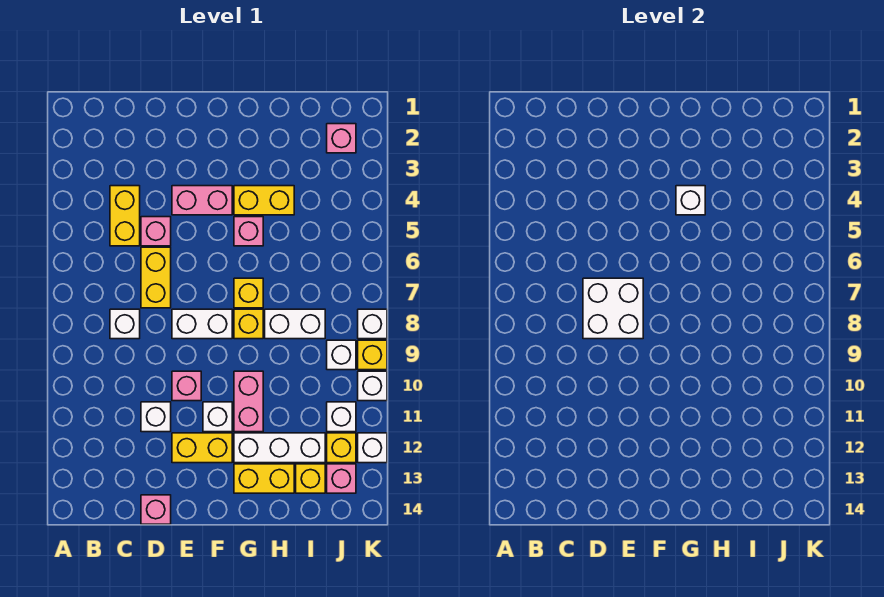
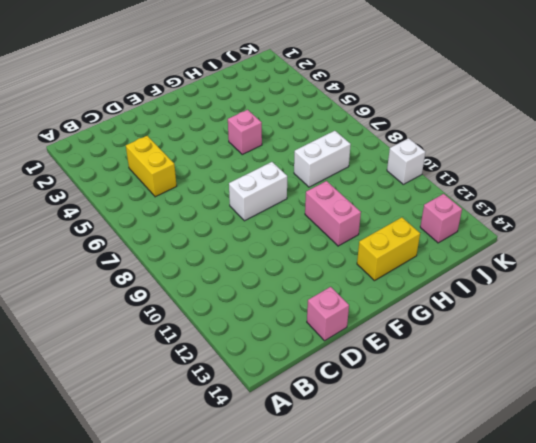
none -> white 1x1 brick [110,309,140,339]
none -> pink 1x1 brick [141,217,171,246]
none -> yellow 1x2 brick [141,247,171,308]
none -> white 1x1 brick [141,402,171,432]

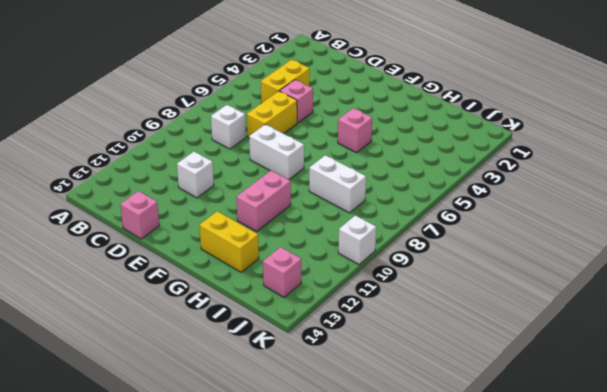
none -> pink 1x2 brick [172,186,232,215]
none -> pink 1x1 brick [172,371,201,401]
none -> yellow 1x2 brick [172,433,232,463]
none -> white 1x1 brick [203,402,232,432]

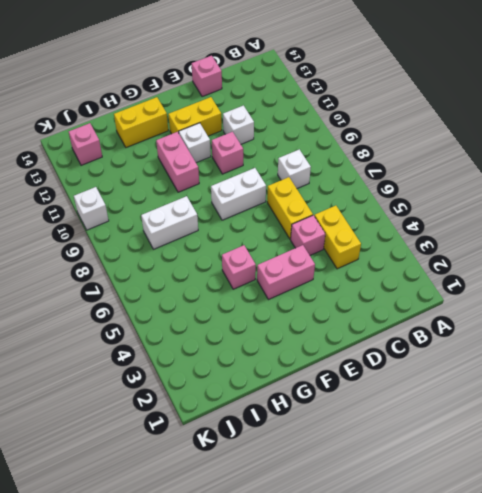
none -> yellow 1x2 brick [234,186,294,215]
none -> yellow 1x1 brick [234,278,263,308]
none -> yellow 1x1 brick [234,309,263,339]
none -> white 1x3 brick [234,433,325,463]

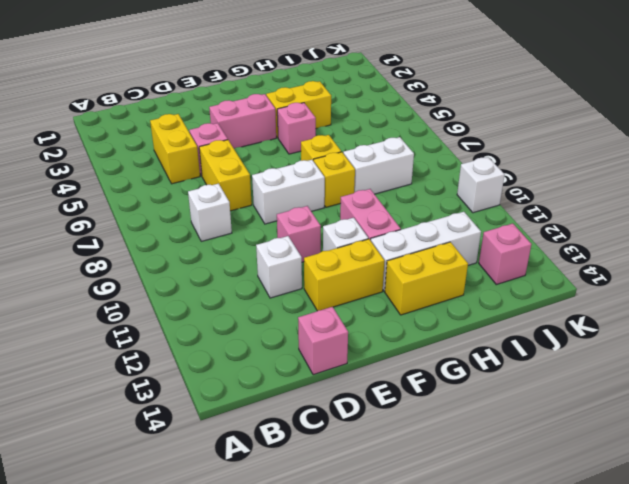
none -> yellow 1x1 brick [296,464,325,493]
none -> pink 1x1 brick [327,124,356,153]
none -> white 1x1 brick [327,340,356,370]
none -> white 1x1 brick [327,402,356,432]

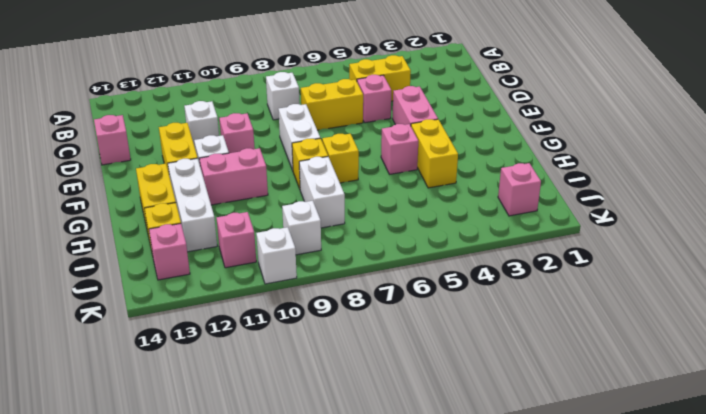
pink 1x1 brick [216,212,256,268] -> white 1x1 brick [327,402,356,432]
none -> yellow 1x1 brick [327,433,356,463]
none -> white 1x1 brick [358,309,387,339]
none -> yellow 1x1 brick [358,340,387,370]
none -> white 1x1 brick [358,433,387,463]

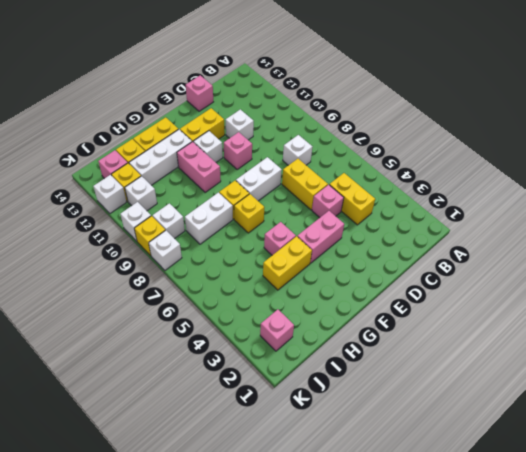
none -> white 2x2 brick [583,278,643,339]
none -> white 1x1 brick [676,186,705,215]

